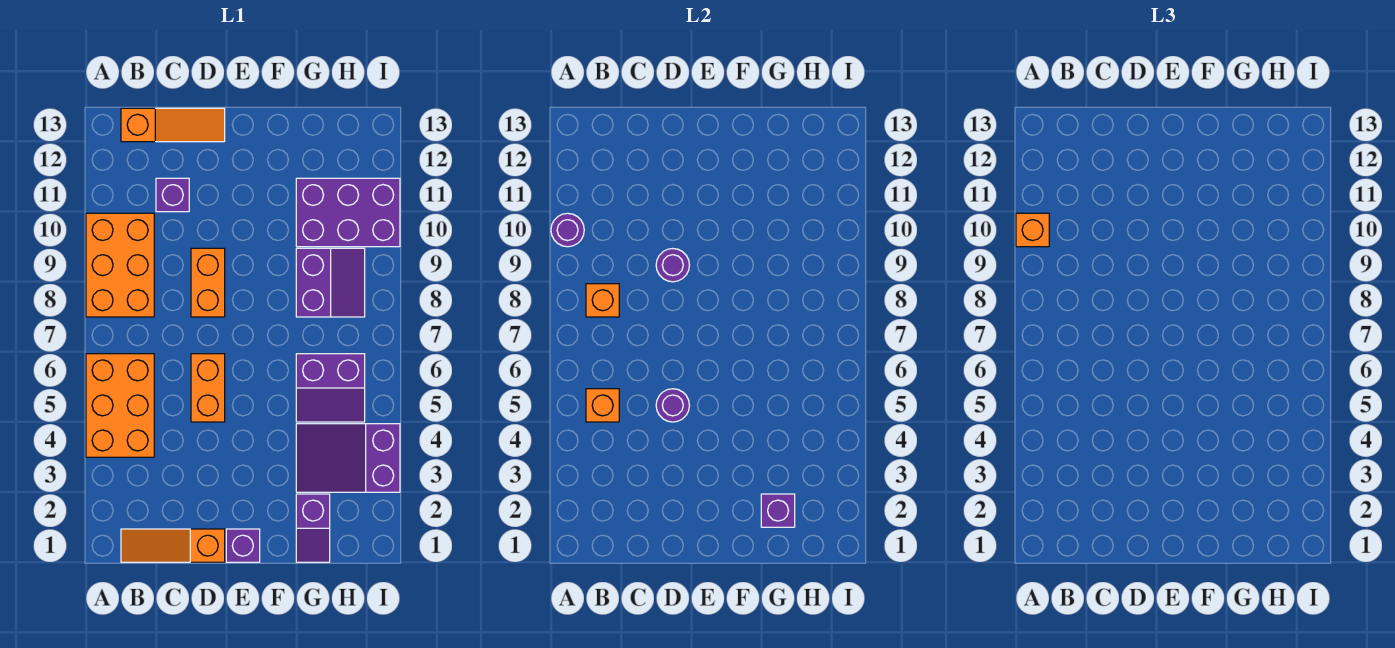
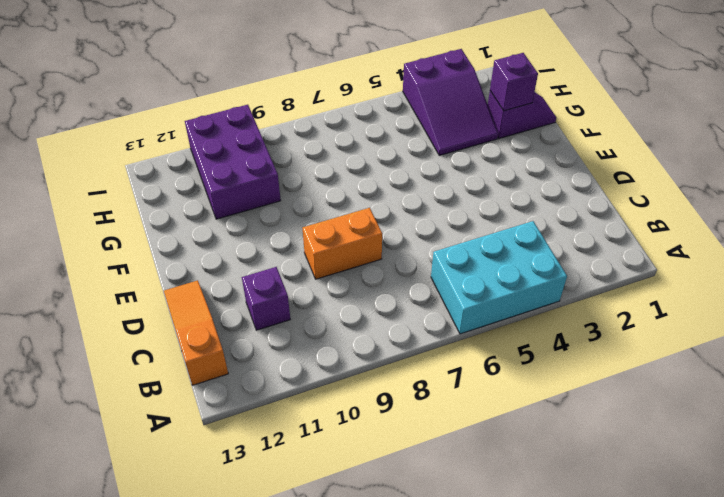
cyan 2x3 brick [431,221,567,334] -> orange 2x3 brick [86,354,154,457]
none -> orange 2x3 brick [86,213,154,317]
none -> orange 1x3 slope [121,529,225,562]
none -> orange 1x2 brick [191,354,225,422]

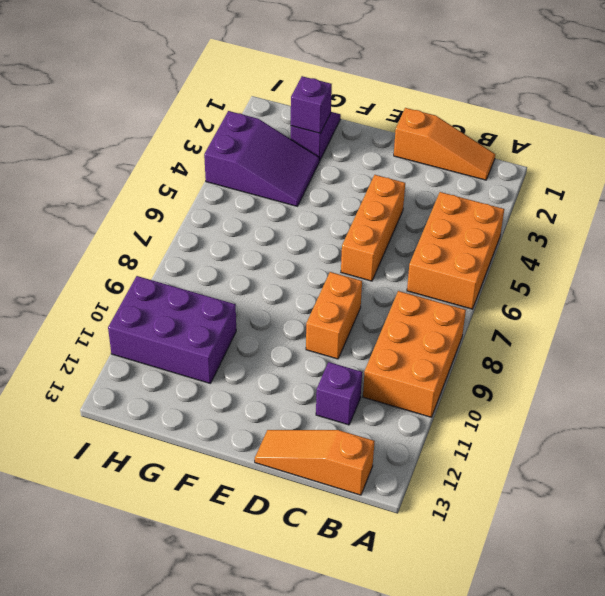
orange 1x3 brick [341,175,405,281] -> orange 1x2 brick [191,354,225,422]
none -> purple 1x1 brick [226,529,260,562]
none -> purple 2x2 slope [296,354,365,422]
none -> purple 2x2 slope [296,248,365,317]

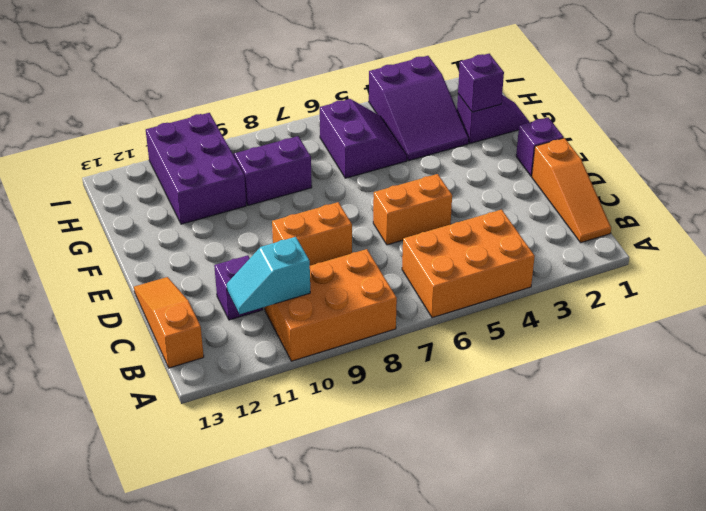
cyan 1x2 slope [227,237,310,314] -> none
none -> purple 1x1 round brick [551,213,584,247]
none -> orange 1x1 brick [586,389,619,422]
none -> orange 1x1 brick [586,284,619,317]

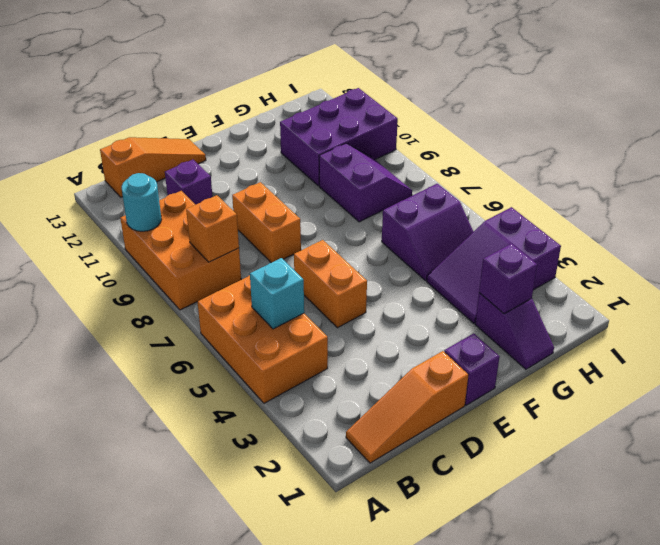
cyan 1x1 round brick [122,173,162,231] -> purple 1x1 round brick [551,213,584,247]
cyan 1x1 brick [250,258,304,329] -> orange 1x1 brick [586,389,619,422]
none -> purple 1x1 round brick [656,389,689,422]
none -> purple 1x1 round brick [656,249,689,282]
none -> orange 1x1 brick [1016,213,1049,247]

